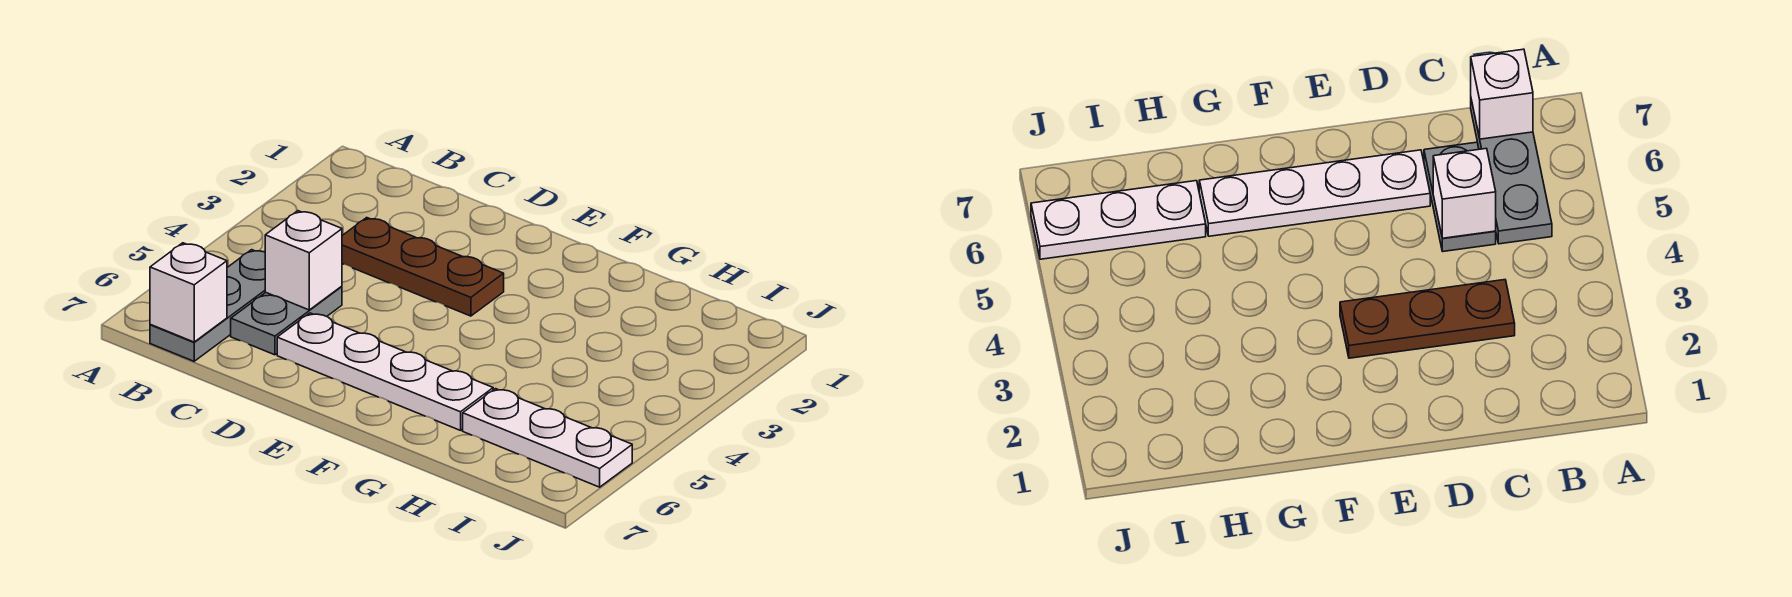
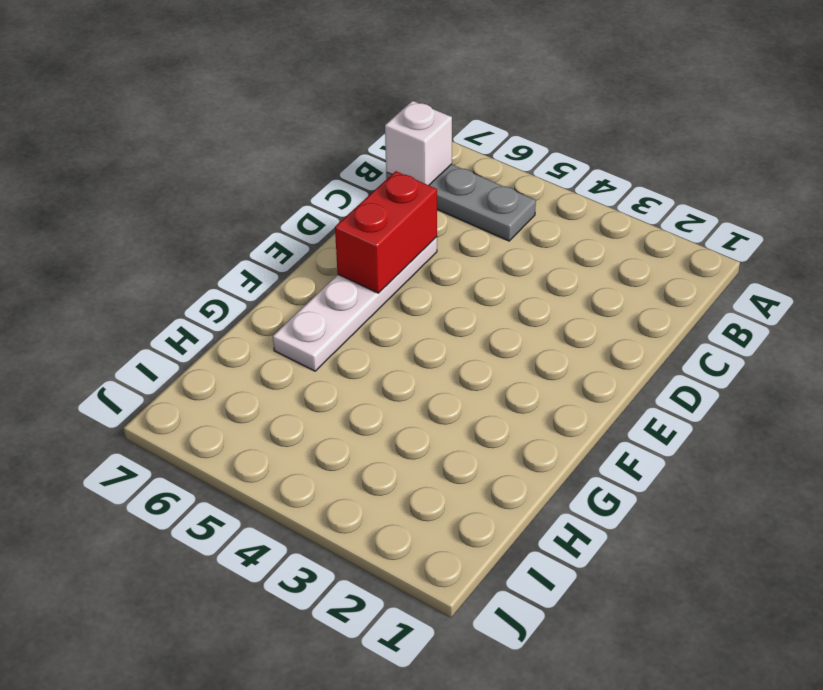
red 1x2 brick [335,171,437,293] -> none
none -> brown 1x3 plate [342,218,504,316]
none -> grey 1x2 plate [231,286,342,355]

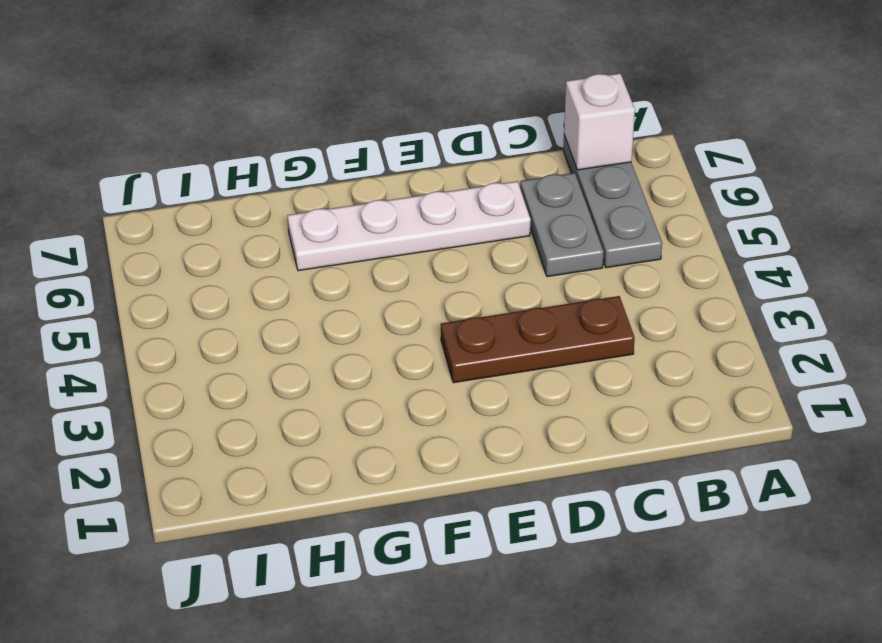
none -> white 1x3 plate [463,389,632,487]
none -> white 1x1 brick [265,211,342,310]

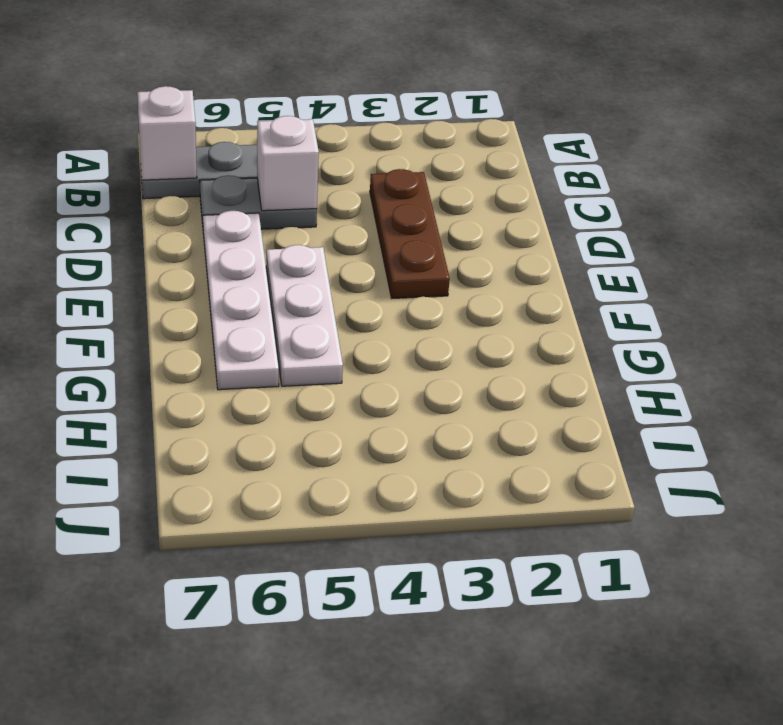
white 1x3 plate [266,245,343,386] -> white 1x3 plate moved to [463,389,632,487]

